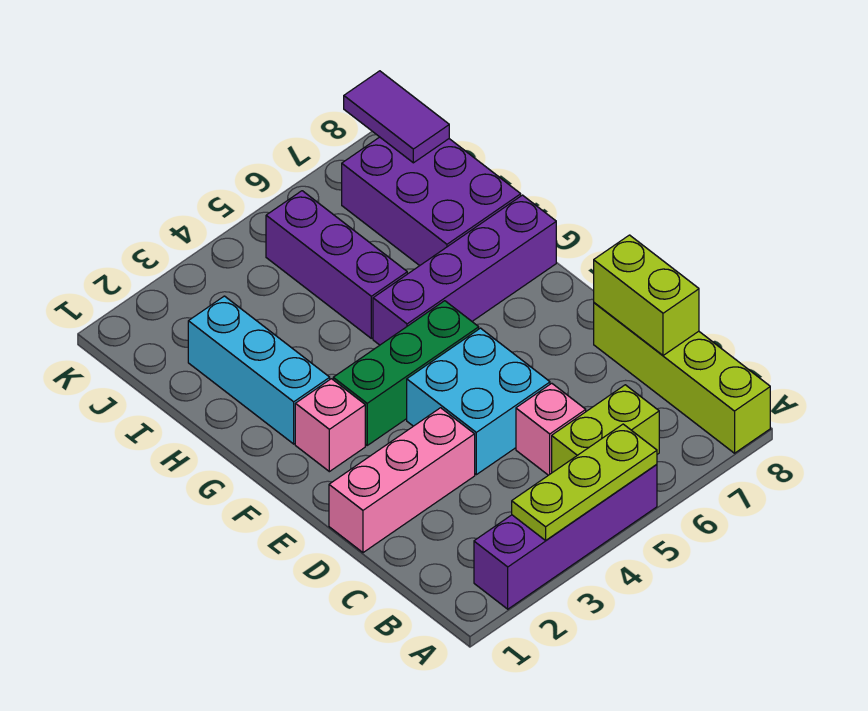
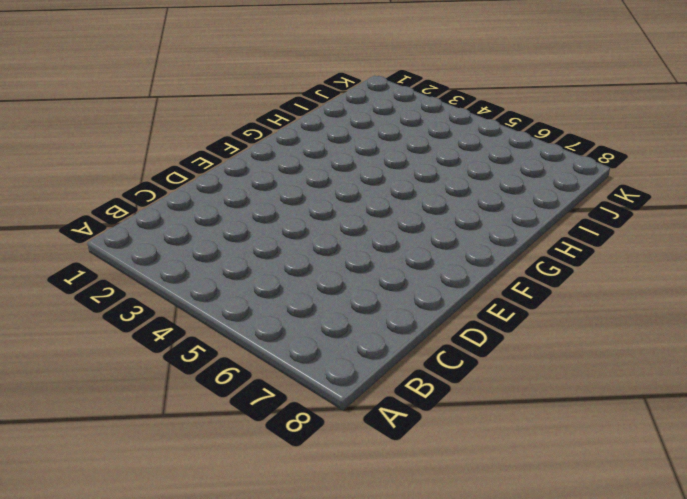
none -> purple 1x4 brick [474,464,657,609]
none -> lime 1x4 brick [594,303,770,453]
none -> lime 1x2 brick [552,385,659,473]

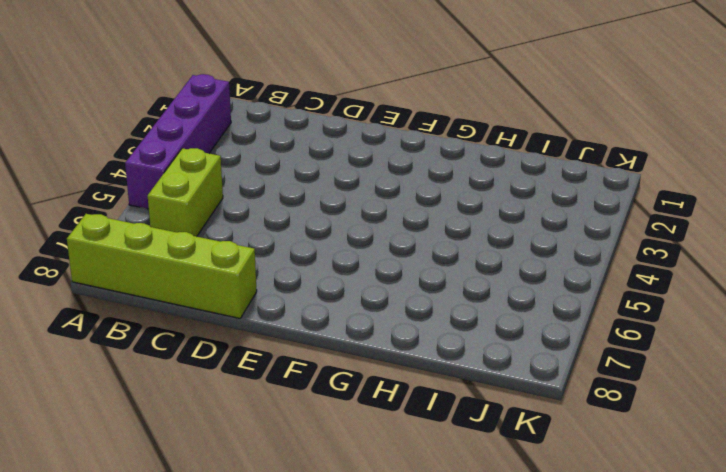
none -> pink 1x1 brick [516,383,586,475]
none -> pink 1x3 brick [329,408,475,553]
none -> cyan 2x2 brick [407,328,550,475]

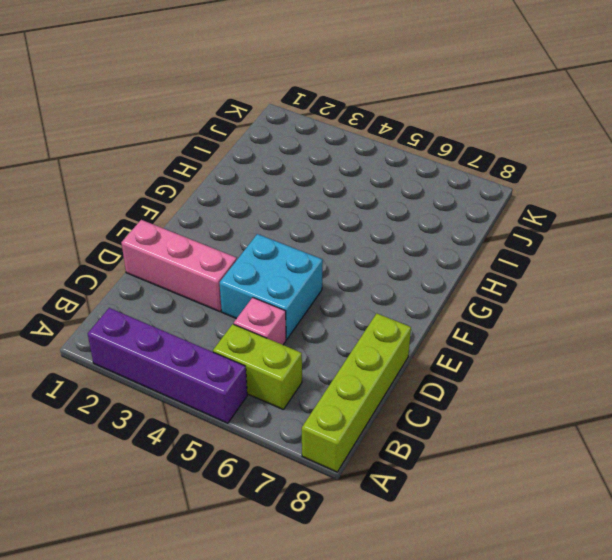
none -> pink 1x1 brick [295,379,365,472]
none -> green 1x3 brick [333,301,479,445]
none -> cyan 1x3 brick [188,296,330,444]

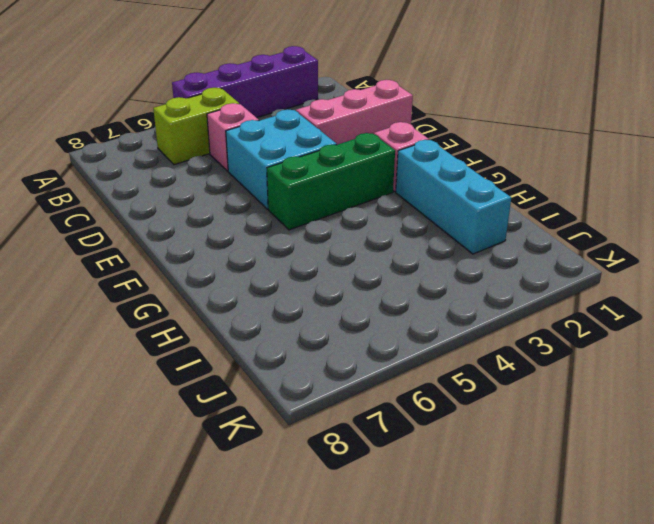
none -> lime 1x4 brick [594,303,770,453]
none -> purple 1x4 brick [373,195,556,345]
none -> purple 1x3 brick [266,191,407,338]

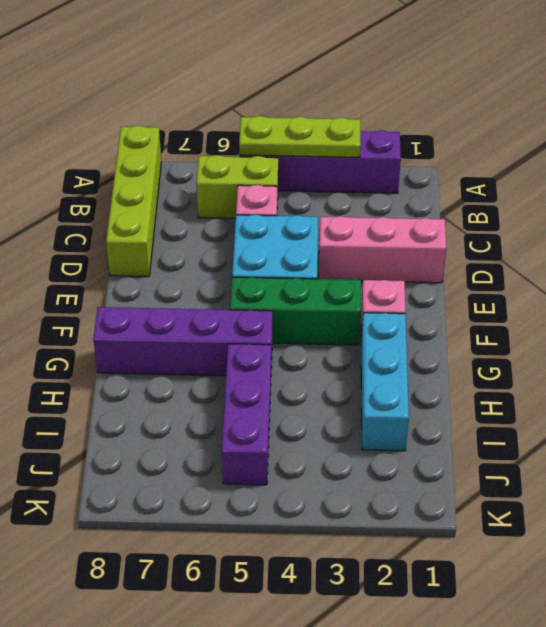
none -> purple 2x3 brick [342,137,521,266]
none -> lime 1x2 brick [594,235,699,355]
none -> purple 1x2 tile [344,71,449,163]

